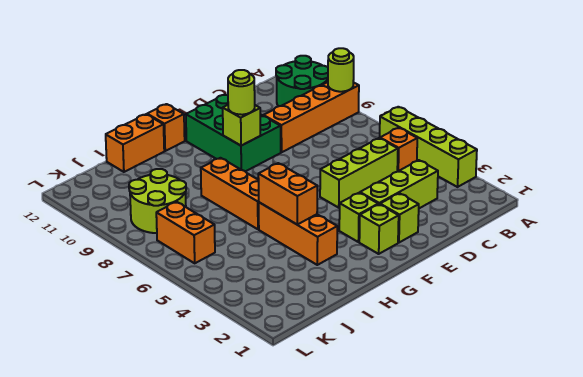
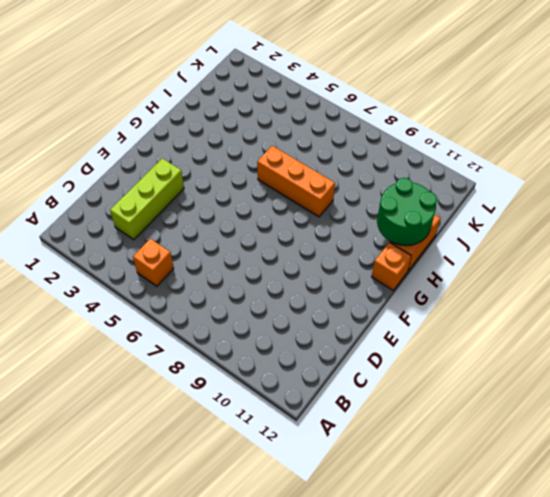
green 2x2 round brick [377,178,437,246] -> green 2x2 round brick moved to [276,56,328,106]
none -> lime 1x4 brick [380,107,477,187]
none -> orange 1x4 brick [263,82,359,152]
none -> lime 1x3 brick [320,138,398,208]

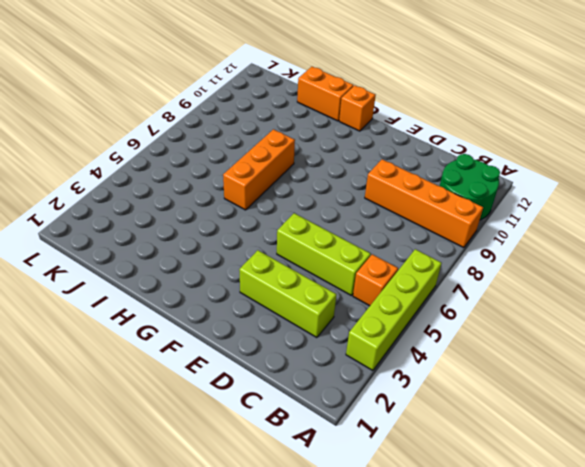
none -> lime 1x1 brick [380,193,419,243]
none -> green 2x3 brick [186,95,281,171]
none -> lime 1x1 brick [359,204,399,254]

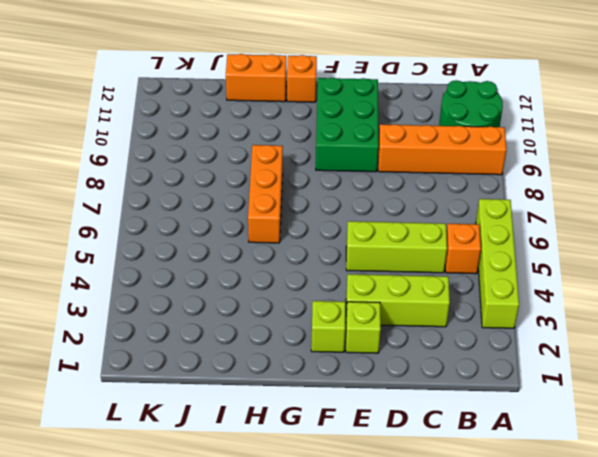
none -> lime 1x1 brick [339,193,378,242]
none -> orange 1x3 brick [259,202,337,265]
none -> lime 2x2 round brick [129,169,186,233]

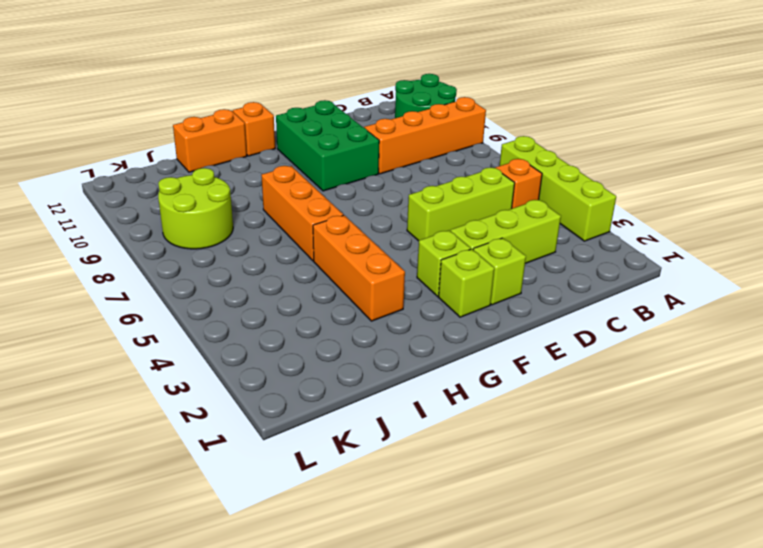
none -> orange 1x2 brick [156,202,215,263]
none -> lime 1x1 round brick [328,48,354,92]
none -> lime 1x1 brick [223,105,260,146]

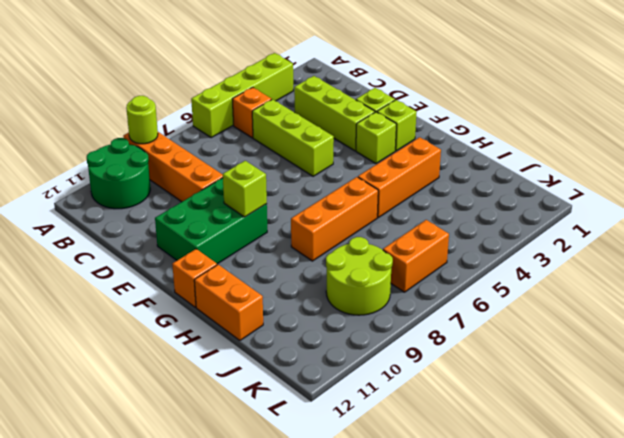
none -> orange 1x2 brick [258,163,317,224]
none -> lime 1x1 round brick [228,70,255,115]

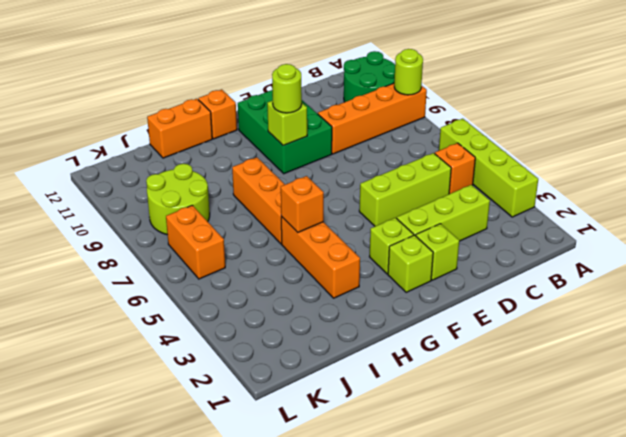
orange 1x1 brick [281,176,324,232] -> orange 1x2 brick [258,163,317,224]

